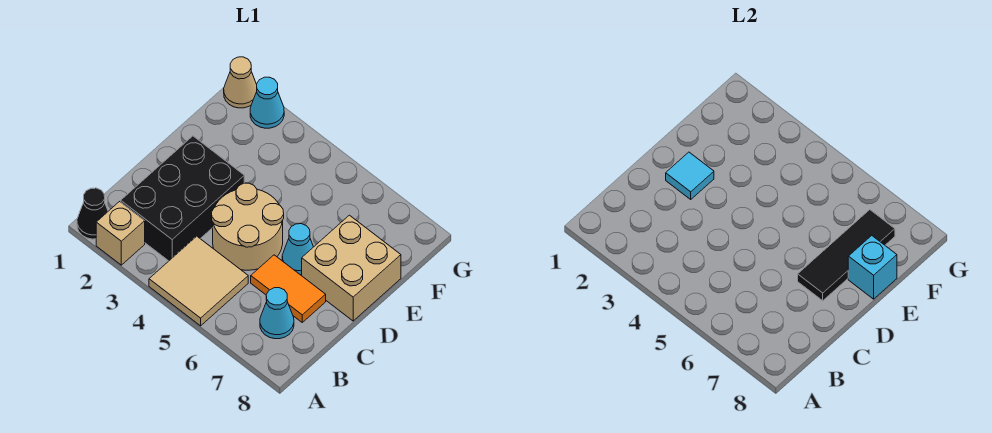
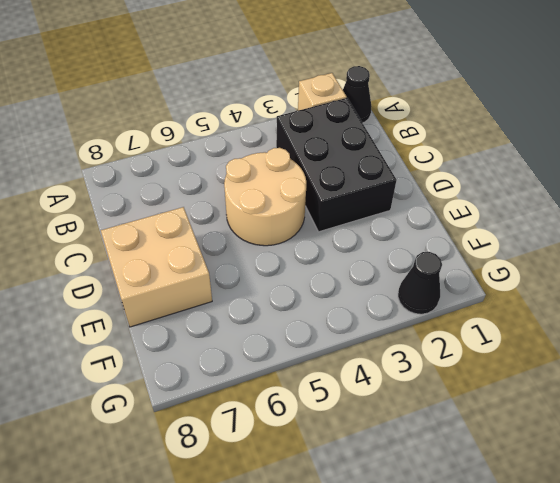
black 1x1 cone [398,252,442,314] -> cyan 1x1 cone [250,77,284,128]
none -> tan 2x2 tile [149,236,248,326]
none -> cyan 1x1 cone [260,288,294,339]
none -> orange 1x2 tile [251,255,326,322]

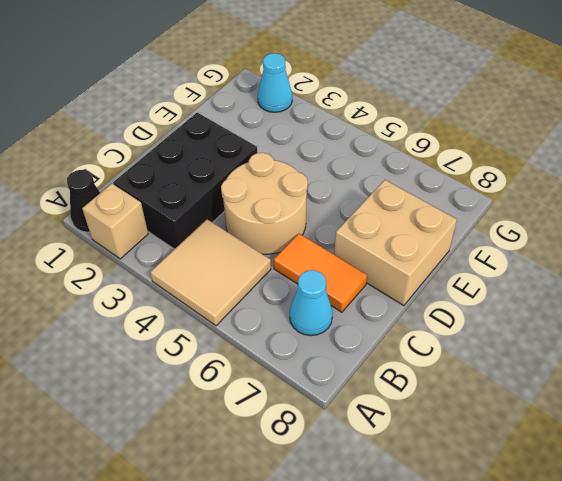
none -> cyan 1x1 cone [282,224,313,275]
none -> tan 1x1 cone [224,57,257,108]
none -> cyan 1x1 tile [666,152,714,199]

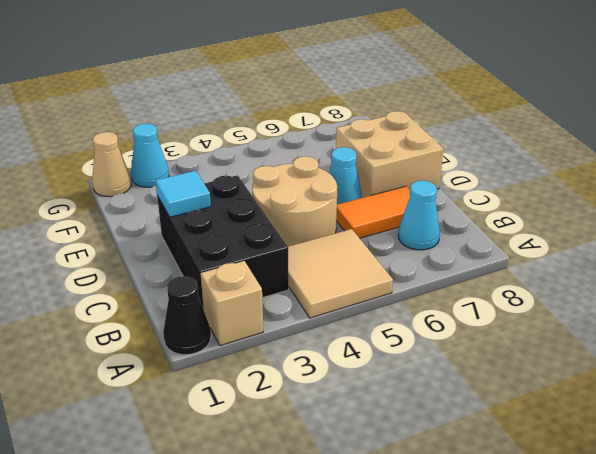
none -> black 1x3 tile [798,210,895,301]
none -> cyan 1x1 brick [848,236,897,299]

